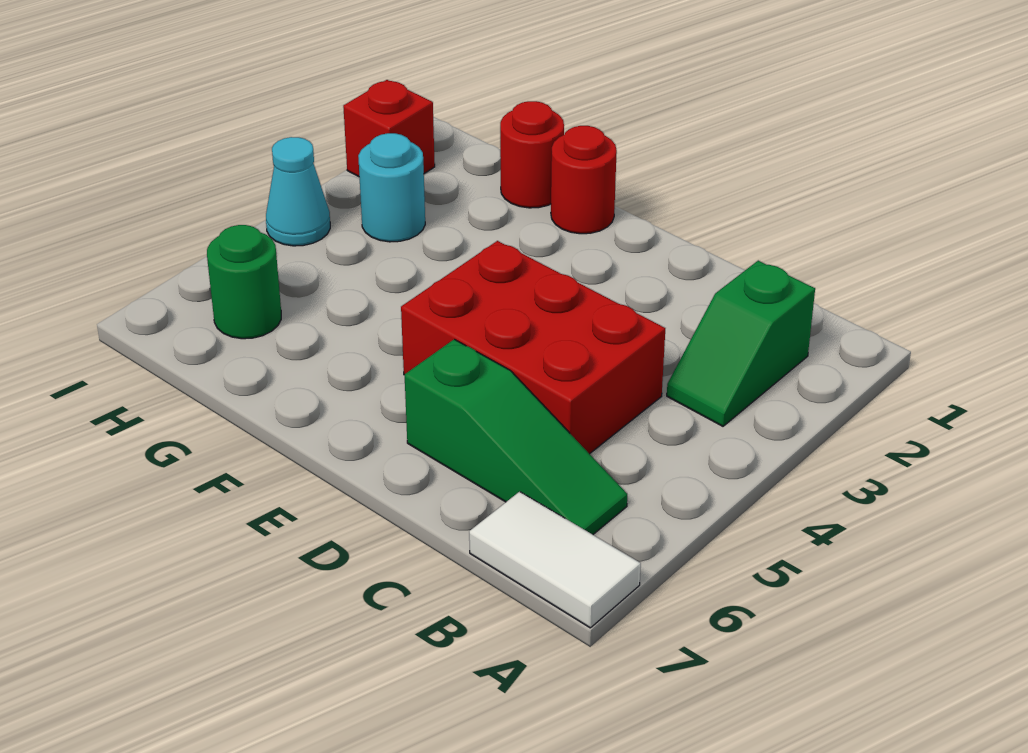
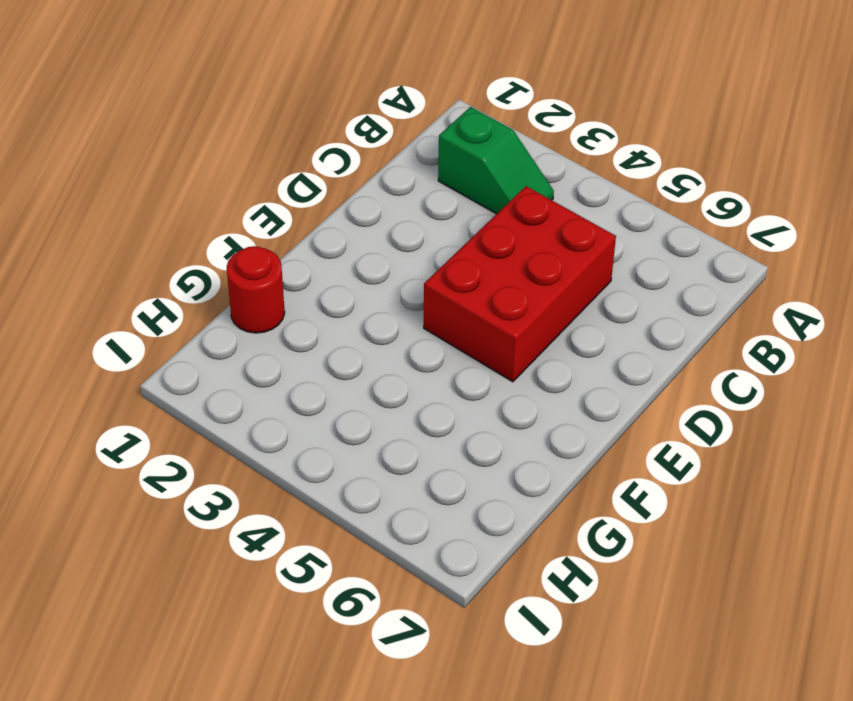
none -> white 1x2 tile [469,492,641,628]
none -> green 1x3 slope [405,339,627,535]

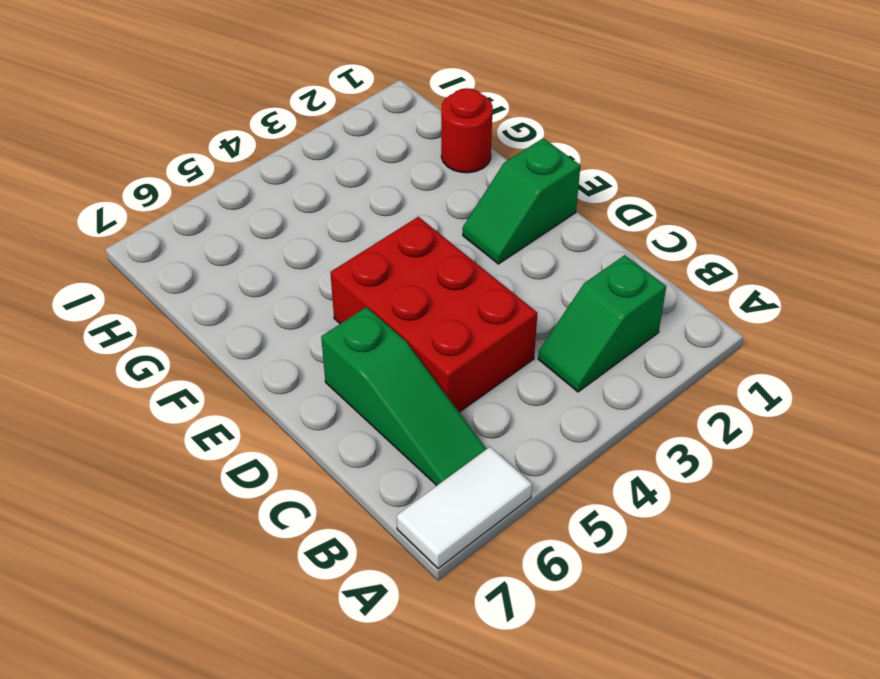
white 1x2 tile [397,447,532,569] -> white 1x2 tile turned to [469,492,641,628]
green 1x2 slope [463,138,580,264] -> none
none -> red 1x1 round brick [551,126,617,234]
none -> cyan 1x1 round brick [358,133,425,242]

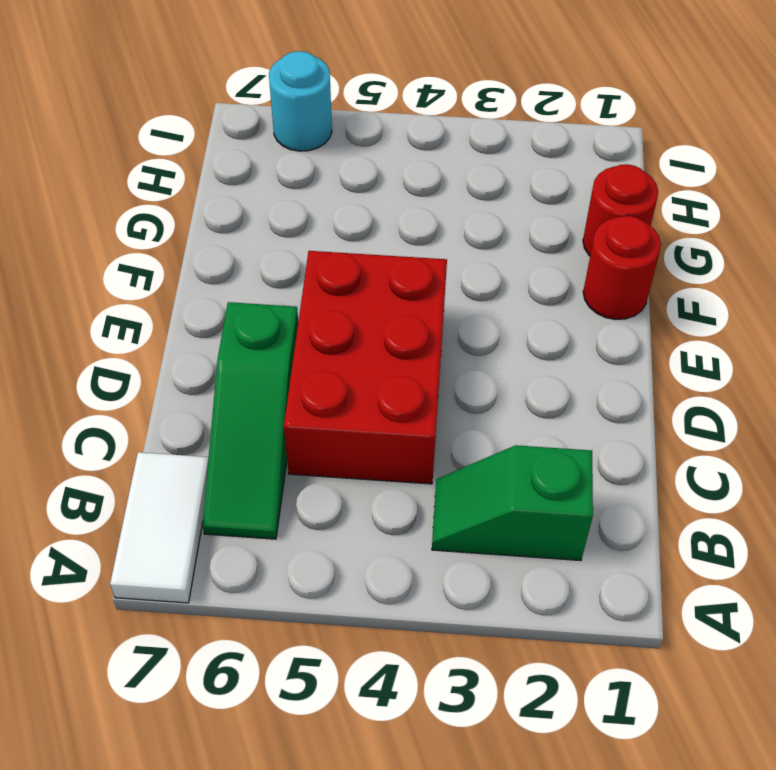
cyan 1x1 round brick [269,51,332,151] -> cyan 1x1 round brick moved to [358,133,425,242]
none -> green 1x1 round brick [207,225,281,339]
none -> red 1x1 brick [343,80,435,177]

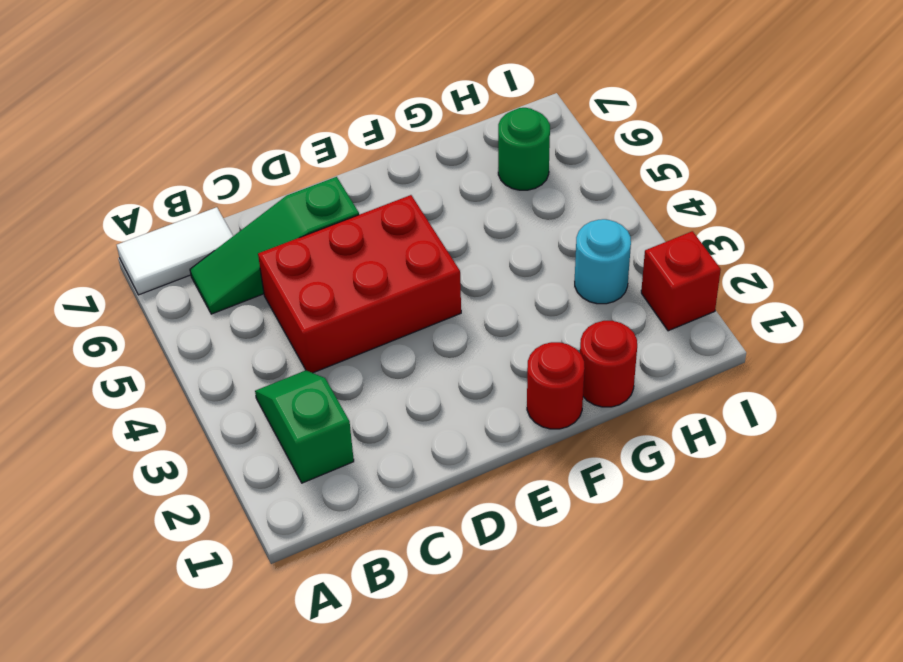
none -> cyan 1x1 cone [266,137,330,246]

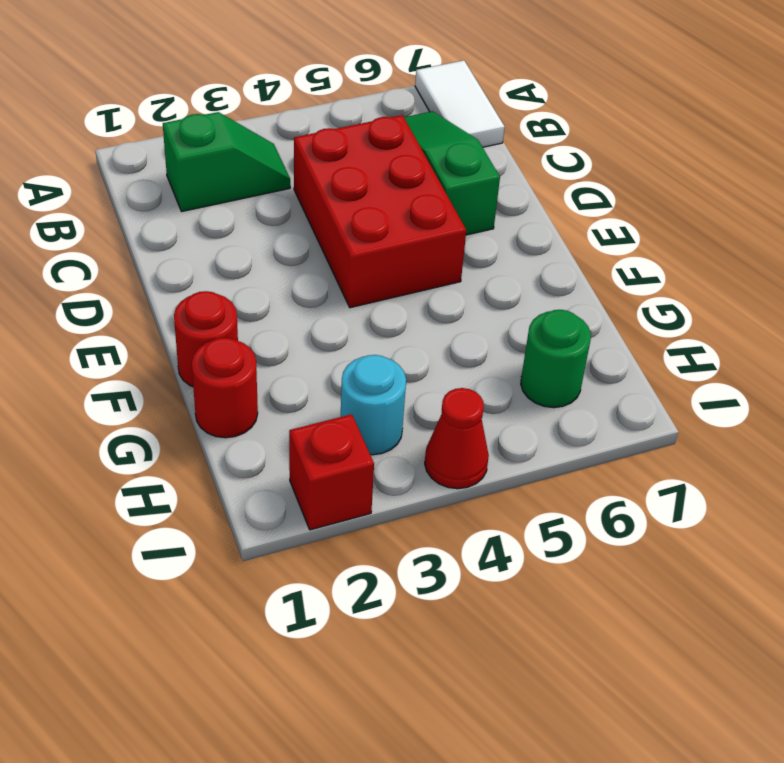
red 1x1 cone [425,388,489,489] -> cyan 1x1 cone [266,137,330,246]

